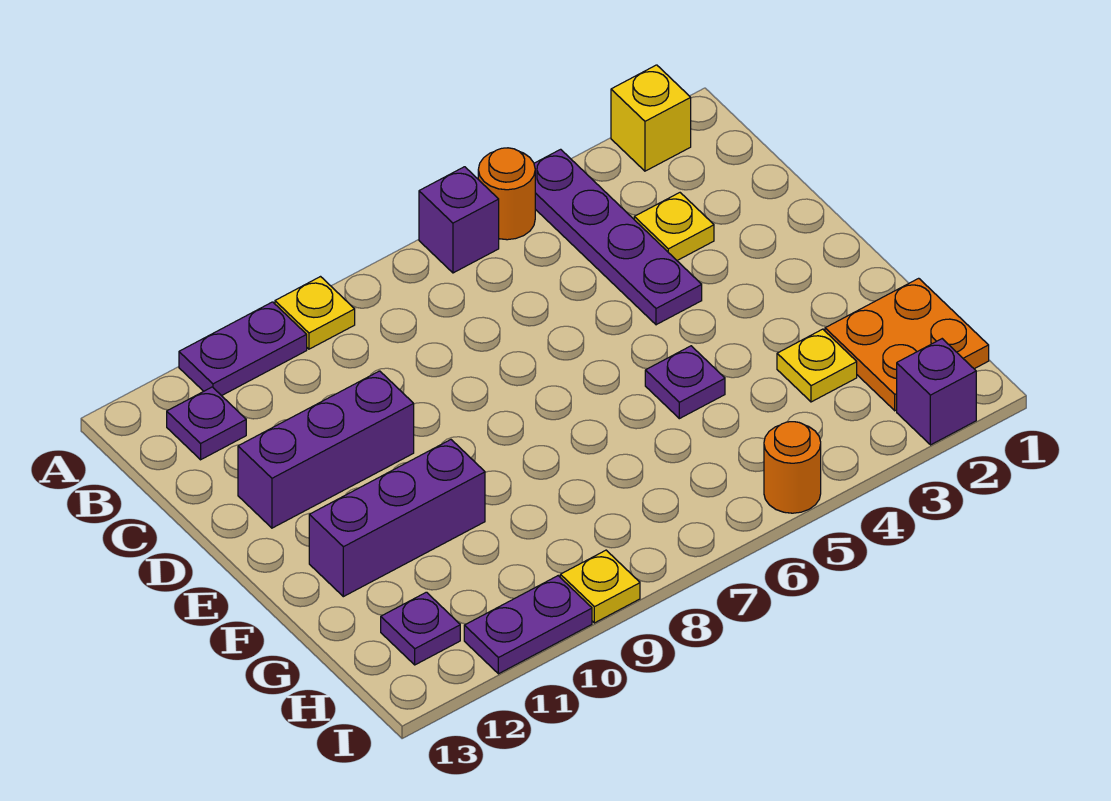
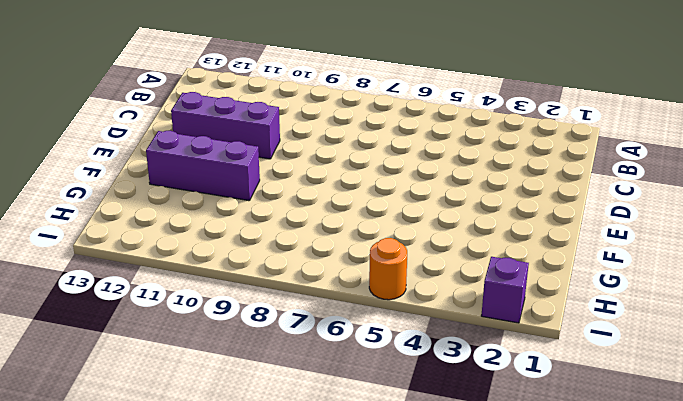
none -> yellow 1x1 brick [611,65,691,171]
none -> purple 1x4 plate [534,149,702,325]
none -> orange 1x1 round brick [478,148,535,240]

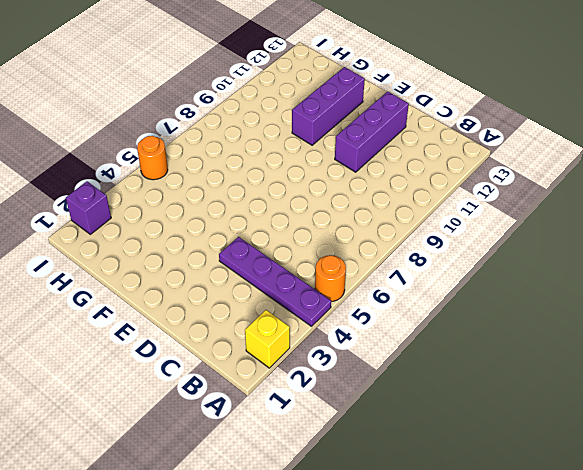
none -> purple 1x1 brick [419,167,499,273]
none -> yellow 1x1 plate [275,277,355,349]
none -> purple 1x2 plate [179,302,307,396]

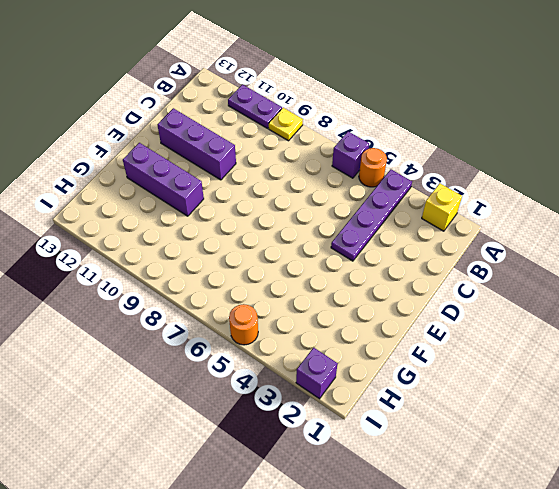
none -> purple 1x1 plate [167,387,246,460]
none -> yellow 1x1 plate [634,193,714,260]
none -> purple 1x1 plate [645,346,725,419]

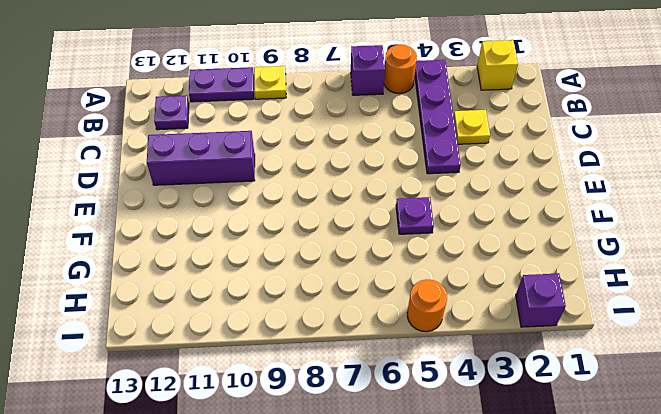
none -> purple 1x3 brick [309,440,485,597]
none -> orange 2x2 plate [825,278,989,411]
none -> yellow 1x1 plate [777,329,857,402]

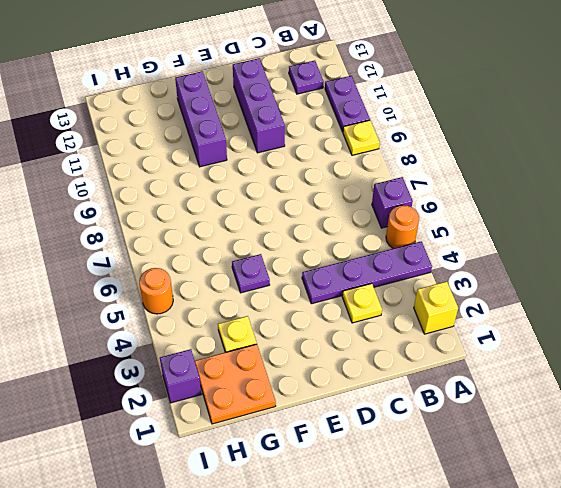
none -> purple 1x1 plate [381,592,460,665]
none -> yellow 1x1 plate [560,550,640,623]
none -> purple 1x2 plate [464,576,592,674]

